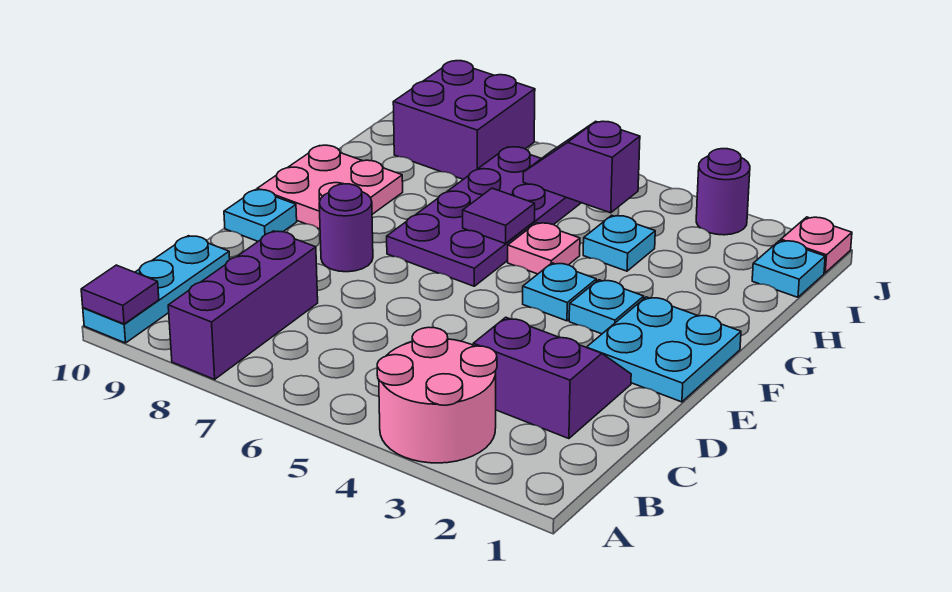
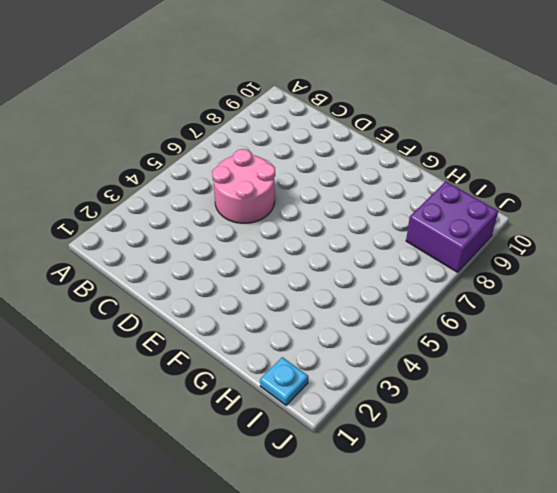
pink 2x2 round brick [212,149,275,223] -> pink 2x2 round brick moved to [377,327,497,463]
none -> purple 1x3 brick [168,231,318,379]
none -> cyan 1x3 plate [83,236,230,343]
none -> purple 2x2 slope [473,317,631,439]

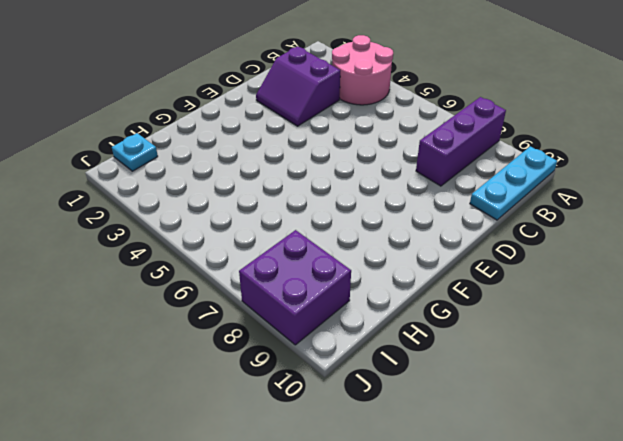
none -> cyan 2x2 plate [587,297,741,402]
none -> purple 1x1 round brick [319,184,373,272]
none -> cyan 1x1 plate [224,190,297,241]

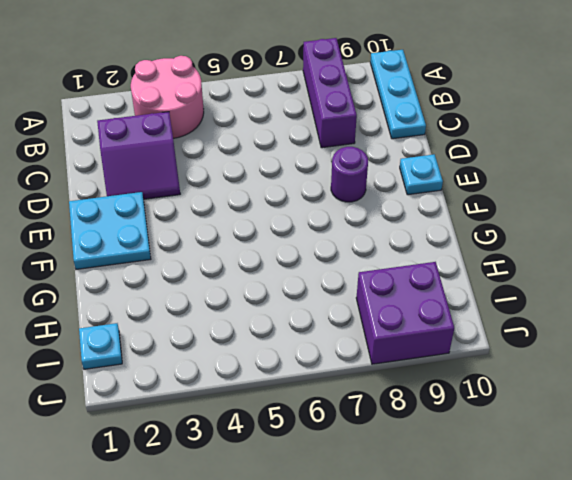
none -> cyan 1x1 plate [569,280,644,334]
none -> cyan 1x1 plate [523,263,596,321]
none -> purple 2x4 plate [387,147,581,286]

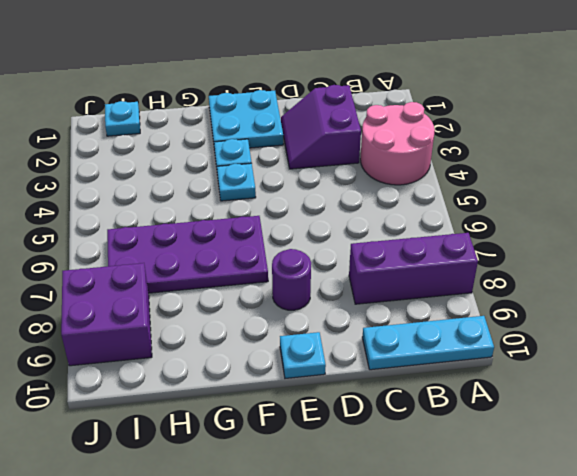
none -> pink 2x2 plate [257,145,403,229]
none -> pink 1x1 plate [508,223,580,274]
none -> cyan 1x1 plate [583,215,655,271]

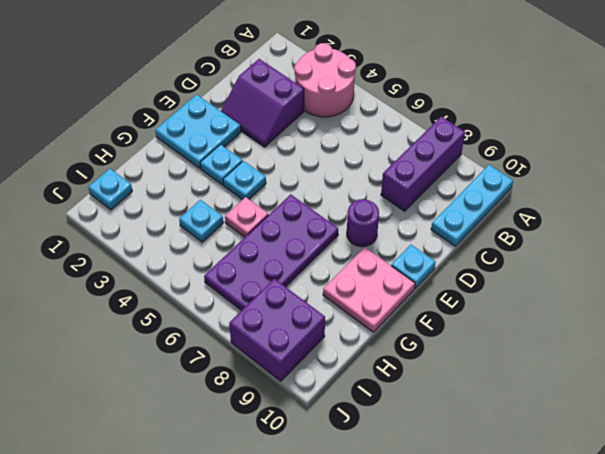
none -> pink 1x1 plate [781,217,852,273]
none -> purple 1x1 round brick [696,149,750,235]
none -> purple 1x1 tile [81,265,159,324]

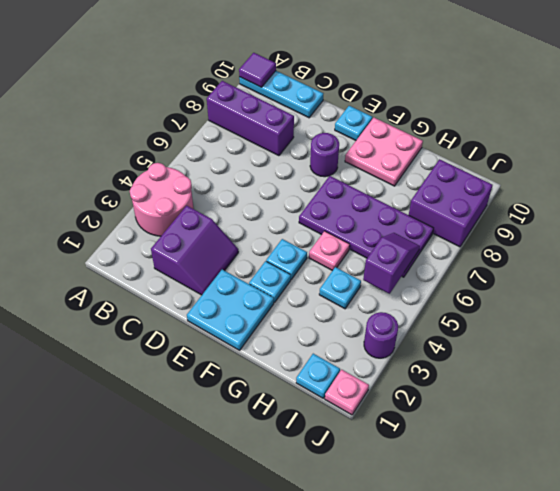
none -> purple 1x1 tile [463,188,535,244]

